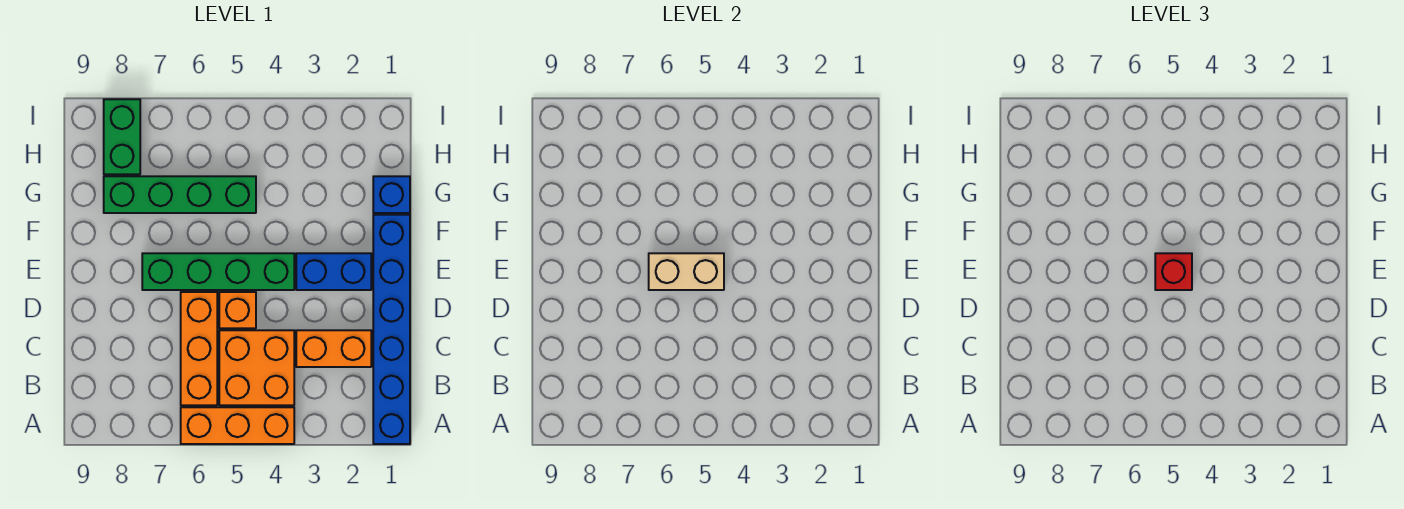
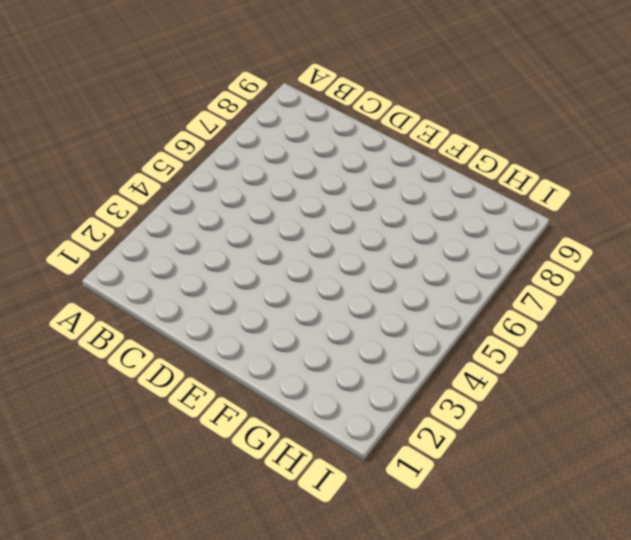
none -> blue 1x6 brick [373,215,410,444]
none -> orange 1x3 brick [181,407,294,444]
none -> orange 2x2 brick [219,330,294,405]

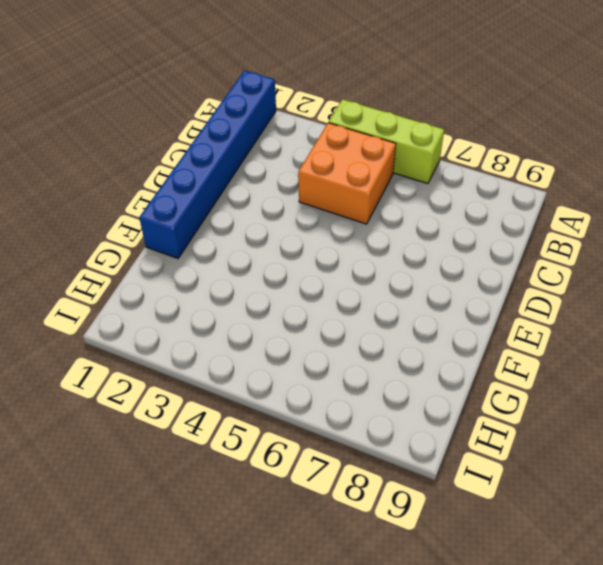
lime 1x3 brick [329,99,444,184] -> orange 1x3 brick [181,407,294,444]
none -> orange 1x3 brick [181,292,217,405]
none -> orange 1x2 brick [296,330,371,367]
none -> orange 1x1 brick [219,292,256,328]

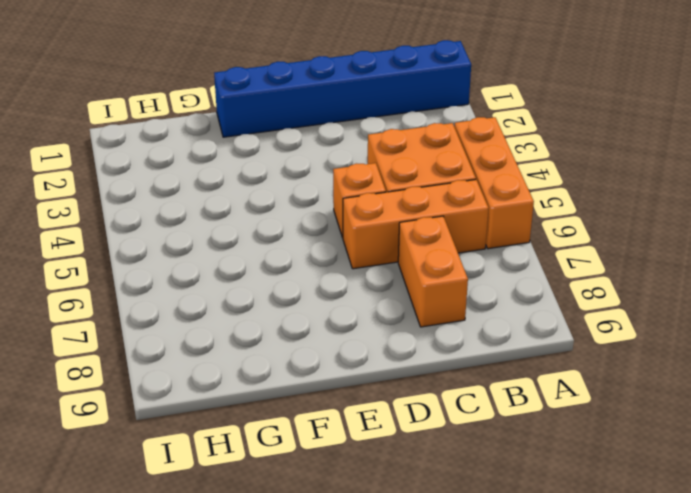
orange 1x2 brick [398,216,468,327] -> orange 1x2 brick moved to [296,330,371,367]
none -> blue 1x2 brick [296,253,371,290]
none -> green 1x4 brick [142,253,294,290]
none -> blue 1x1 brick [373,176,410,213]

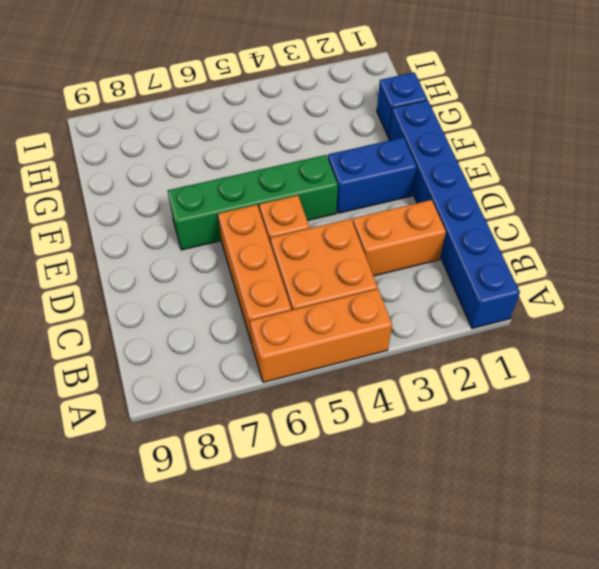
none -> green 1x4 brick [104,176,256,213]
none -> green 1x2 brick [104,99,140,174]
none -> tan 1x2 brick [649,253,724,290]

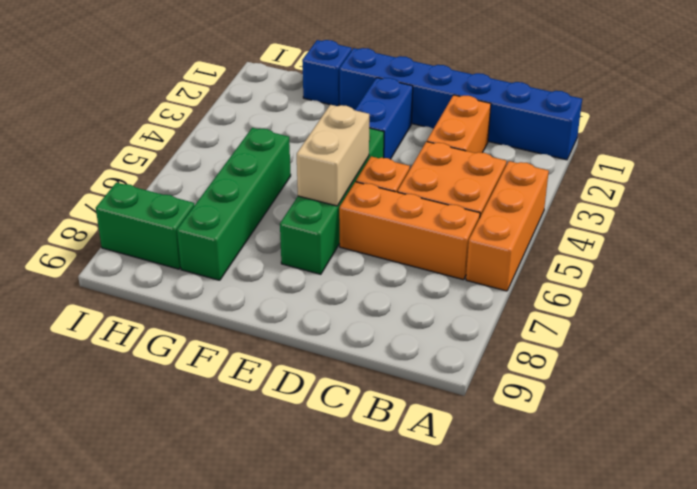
none -> red 1x1 brick [1155,253,1192,290]

